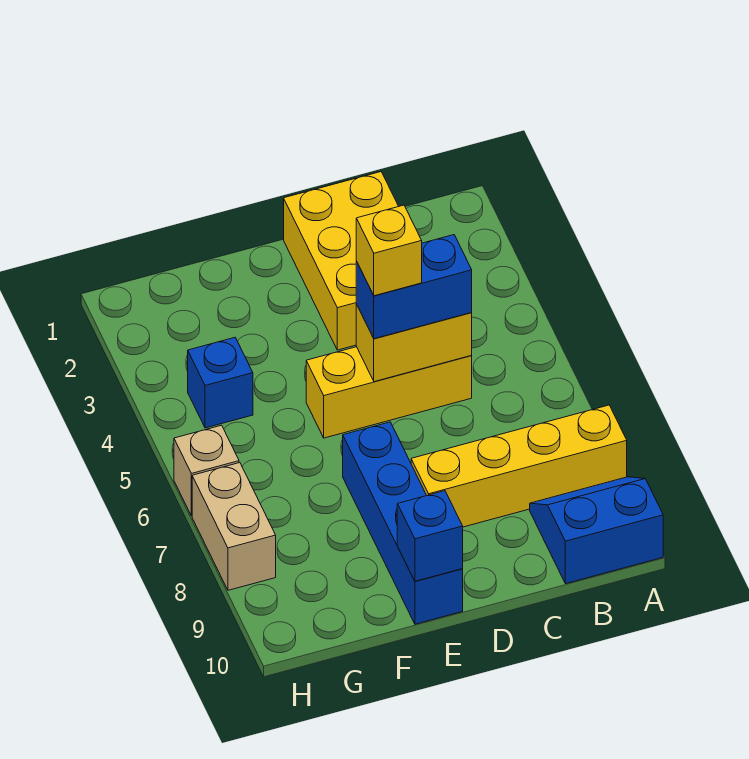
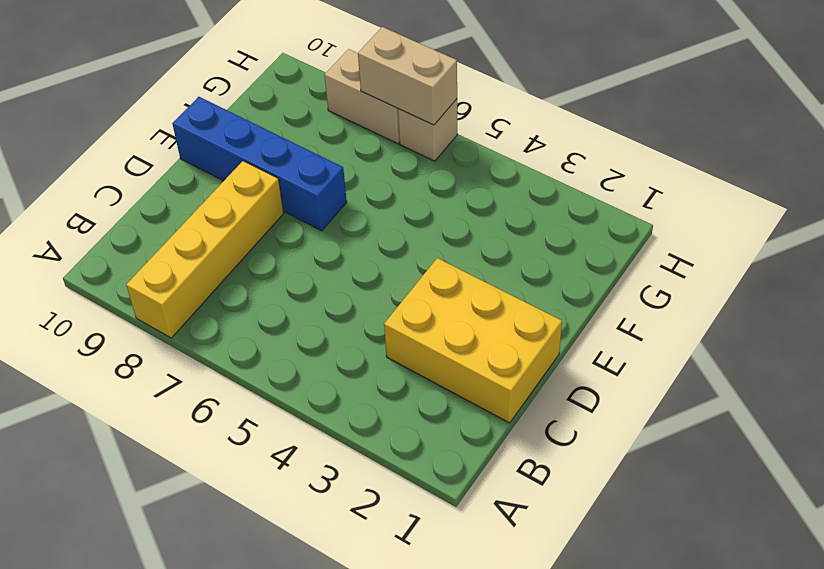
tan 1x2 brick [358,27,457,125] -> none
none -> blue 2x2 slope [530,477,663,584]
none -> yellow 1x3 brick [306,347,472,438]
none -> blue 1x1 brick [188,338,253,428]

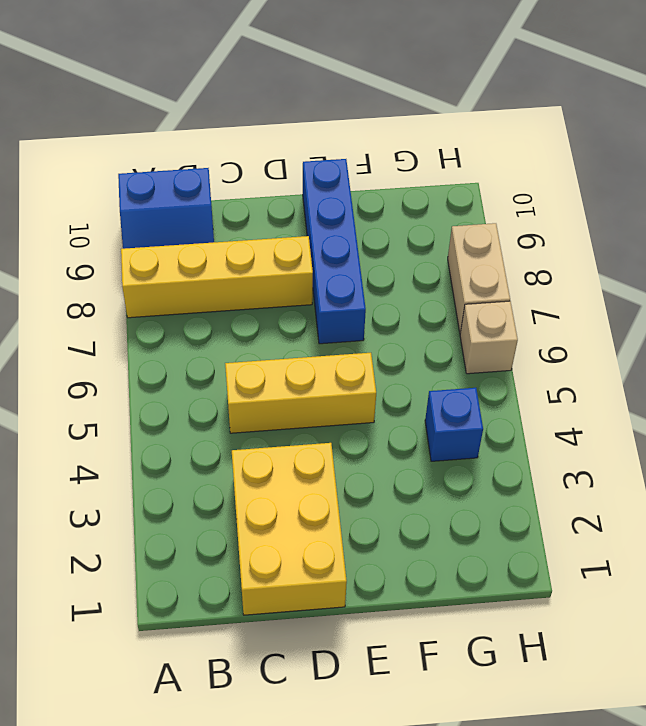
none -> yellow 1x2 brick [356,304,472,382]
none -> blue 1x1 brick [397,491,463,581]
none -> blue 1x2 brick [356,235,472,339]

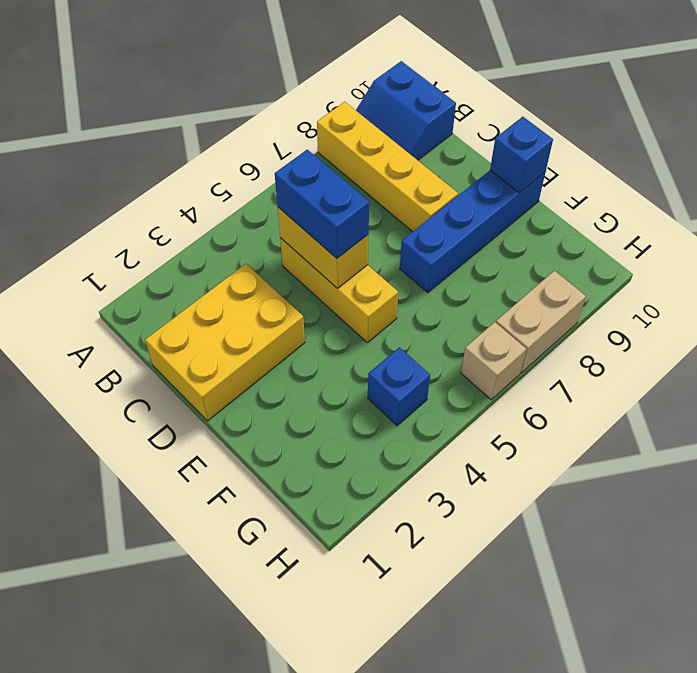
none -> yellow 1x1 brick [356,205,422,296]

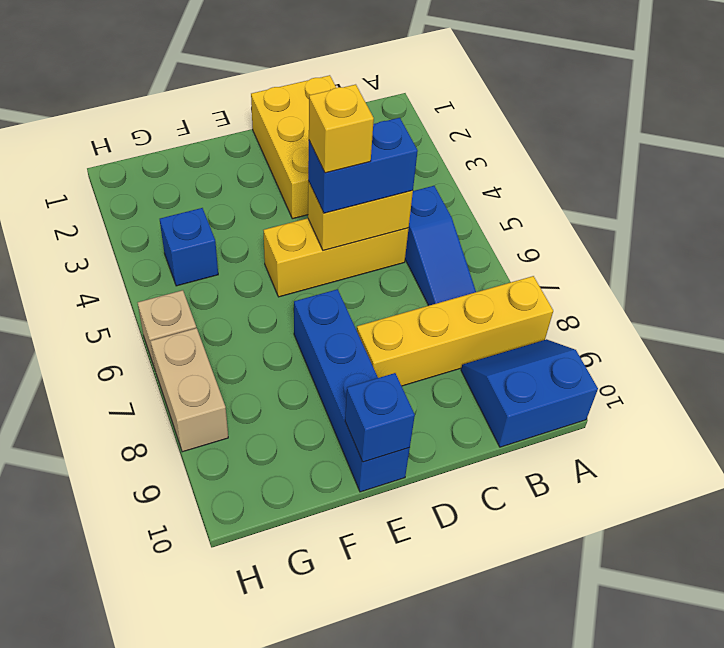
blue 1x3 slope [405,186,476,306] -> none

